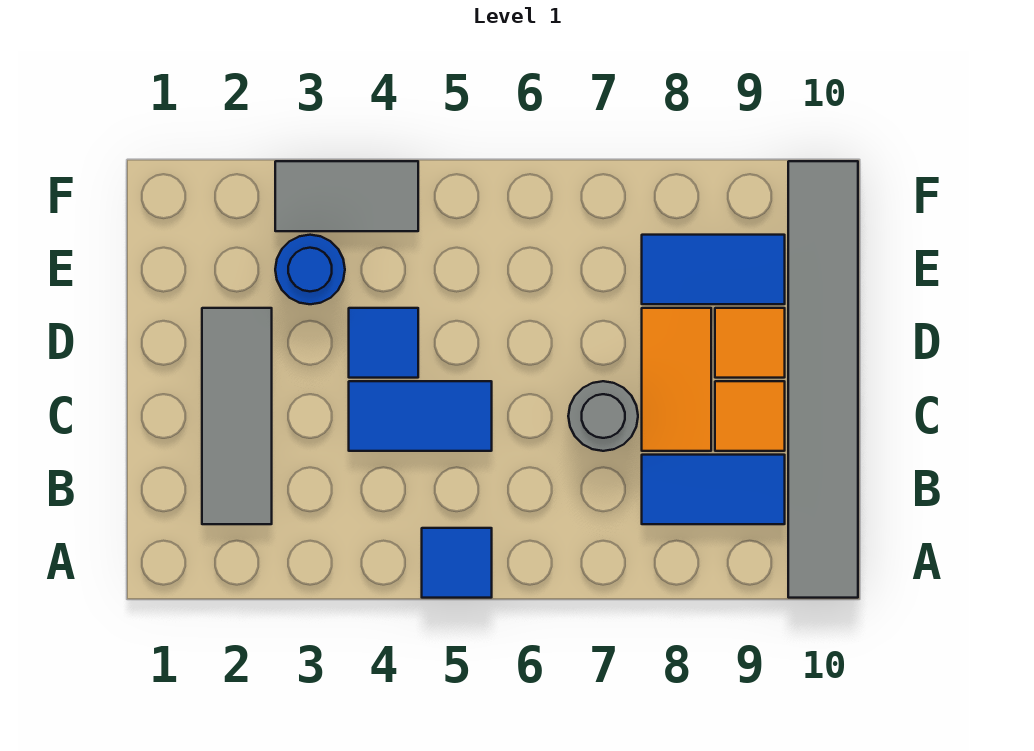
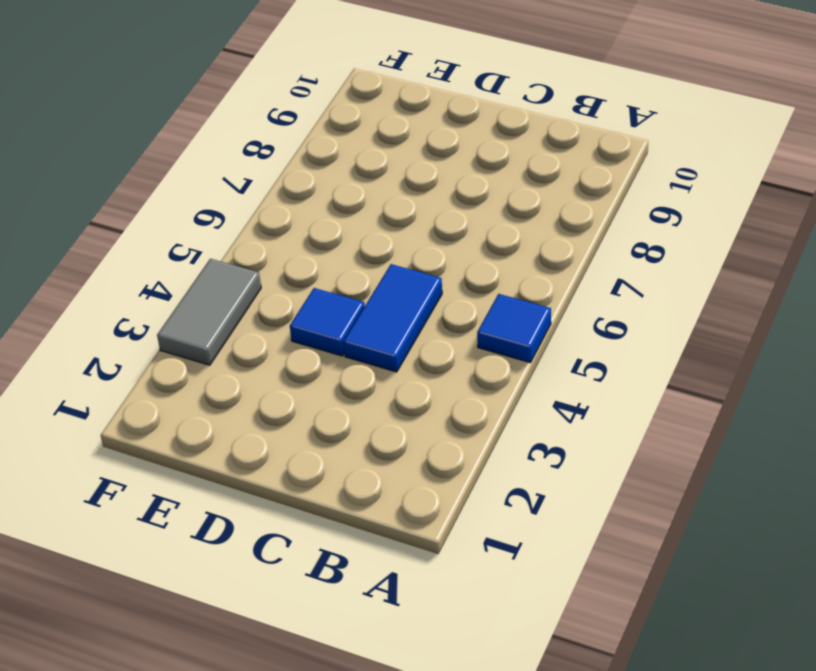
none -> grey 1x6 tile [788,161,858,598]
none -> grey 1x3 tile [202,308,272,524]
none -> blue 1x2 tile [642,455,785,524]

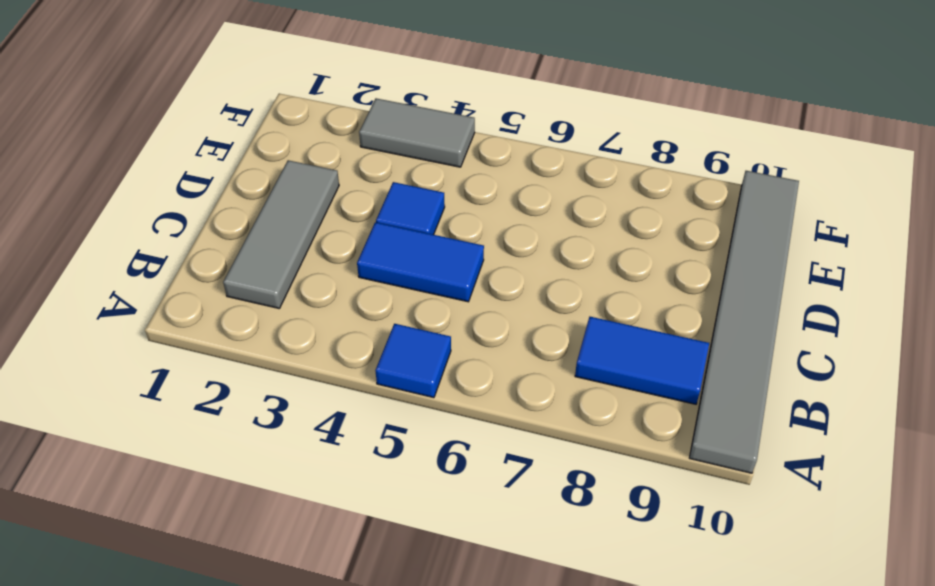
none -> grey 1x1 round brick [568,381,638,451]
none -> orange 1x2 tile [642,308,711,451]
none -> orange 1x1 tile [715,381,785,451]

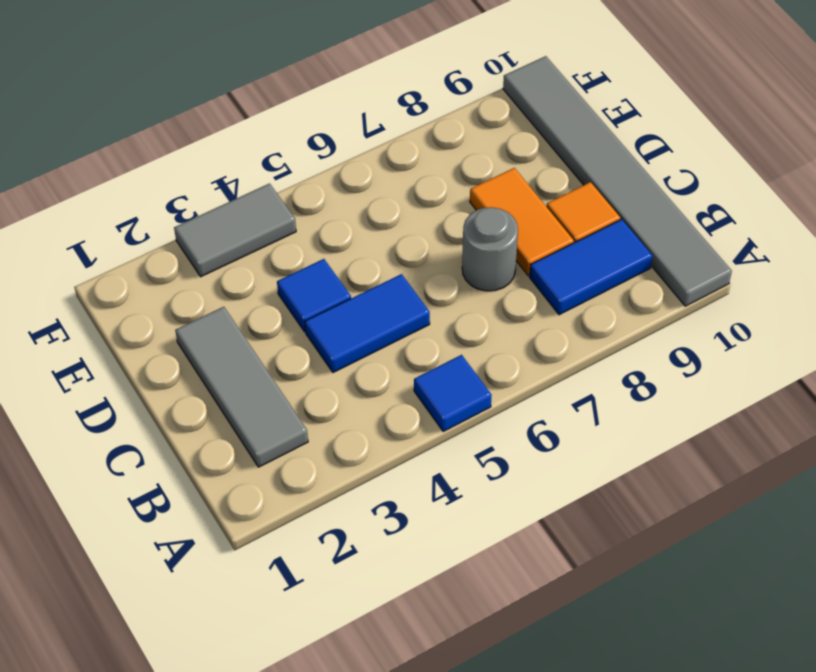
none -> orange 1x1 tile [715,308,785,378]
none -> blue 1x1 round brick [275,235,345,304]
none -> blue 1x2 tile [642,235,785,304]

